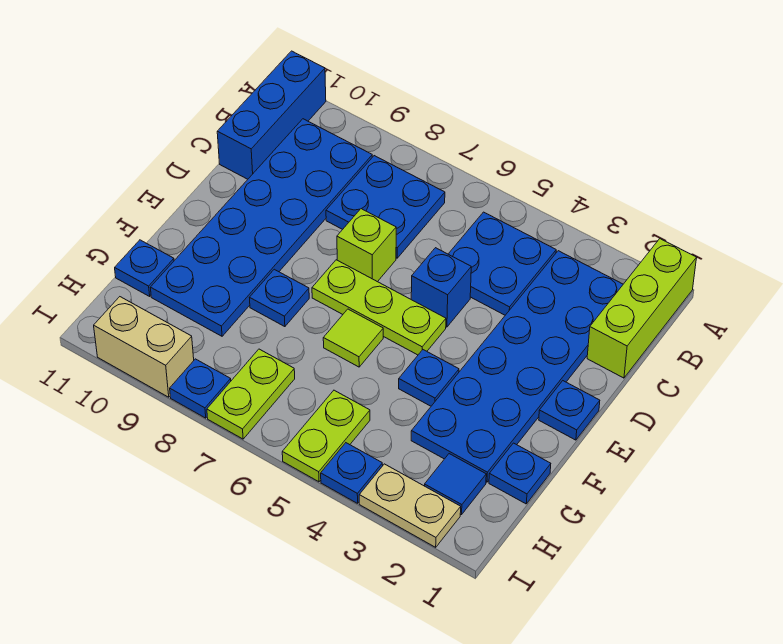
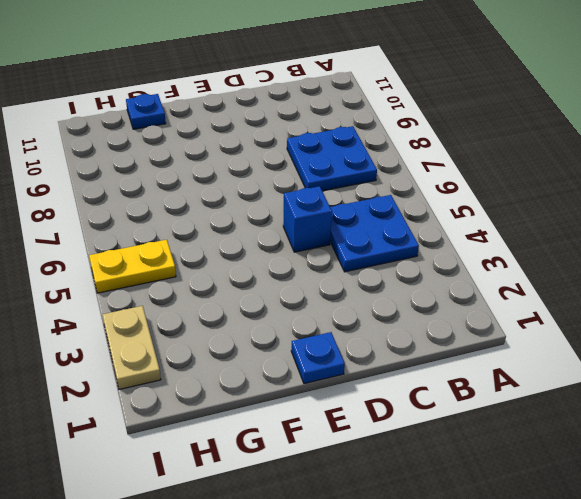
yellow 1x2 plate [89,240,176,293] -> lime 1x2 plate [282,390,370,482]
none -> lime 1x3 brick [587,239,697,378]
none -> blue 1x3 brick [217,51,326,179]
none -> blue 2x6 plate [411,251,623,482]

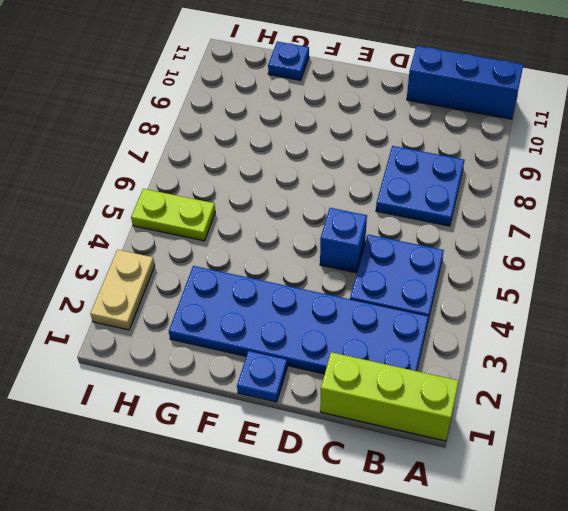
none -> blue 2x6 plate [150,119,372,336]
none -> lime 1x1 brick [337,209,396,282]
none -> lime 1x3 plate [312,260,446,355]

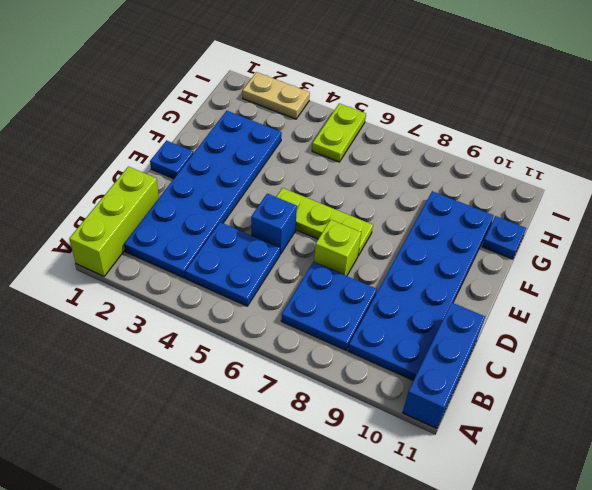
none -> blue 1x1 plate [399,350,459,406]
none -> lime 1x1 tile [323,309,383,367]
none -> blue 1x1 plate [249,269,309,327]

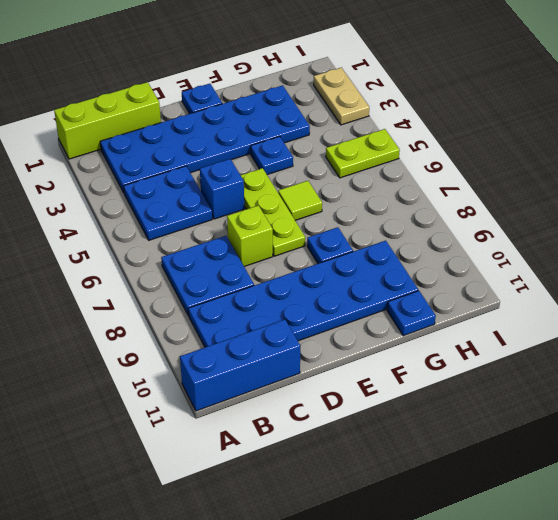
none -> blue 1x1 plate [489,443,551,504]
none -> blue 1x1 tile [425,454,486,515]
none -> lime 1x2 plate [207,349,295,439]

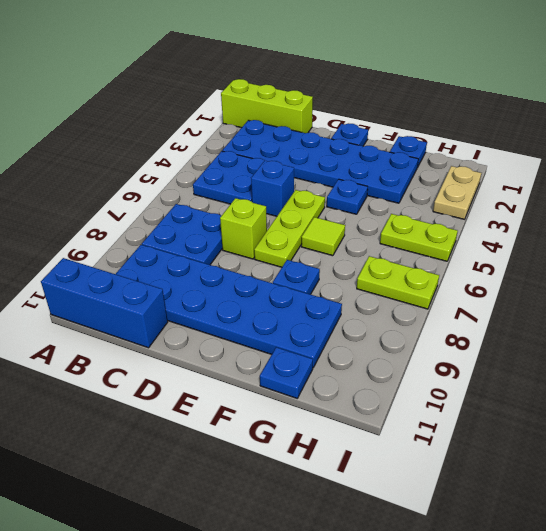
none -> blue 1x1 tile [425,454,486,515]
none -> blue 1x1 plate [321,443,383,503]
none -> blue 1x1 plate [170,359,231,418]

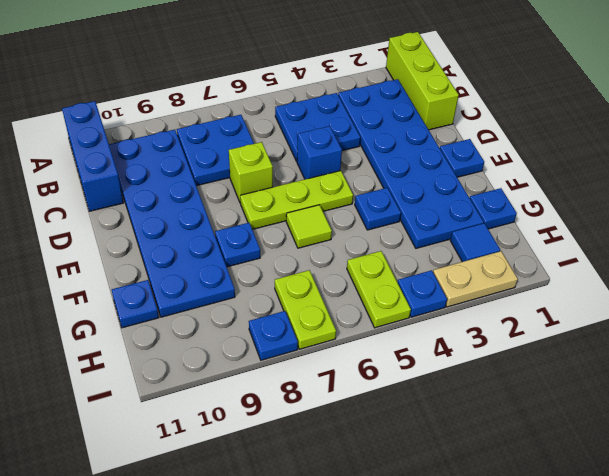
none -> tan 1x2 brick [94,297,194,397]

